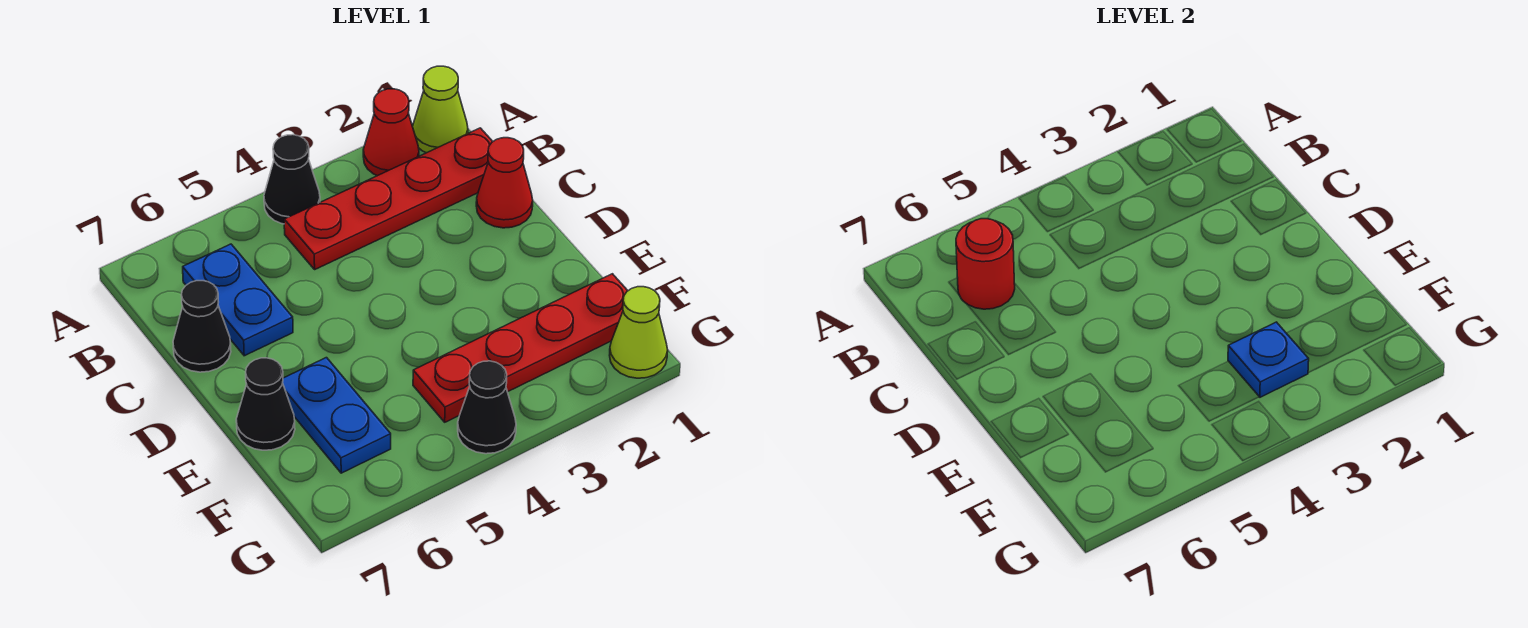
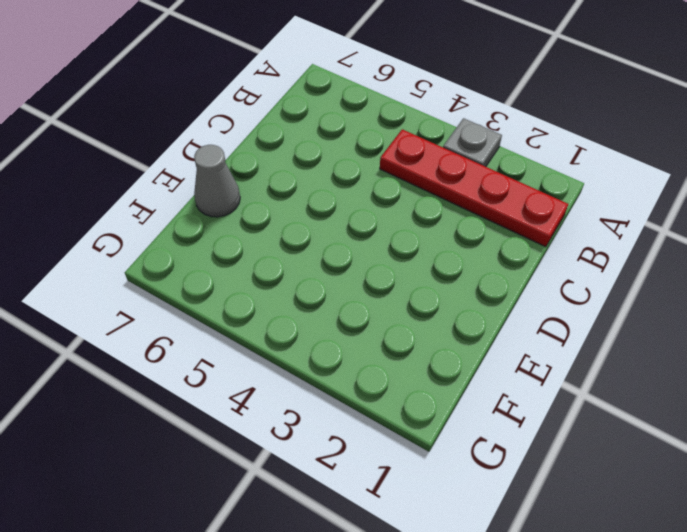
grey 1x1 plate [443,118,502,167] -> none
grey 1x1 cone [194,145,240,217] -> black 1x1 cone [236,358,295,450]
none -> lime 1x1 cone [413,66,468,153]
none -> red 1x1 cone [363,89,419,176]
none -> black 1x1 cone [264,135,320,224]

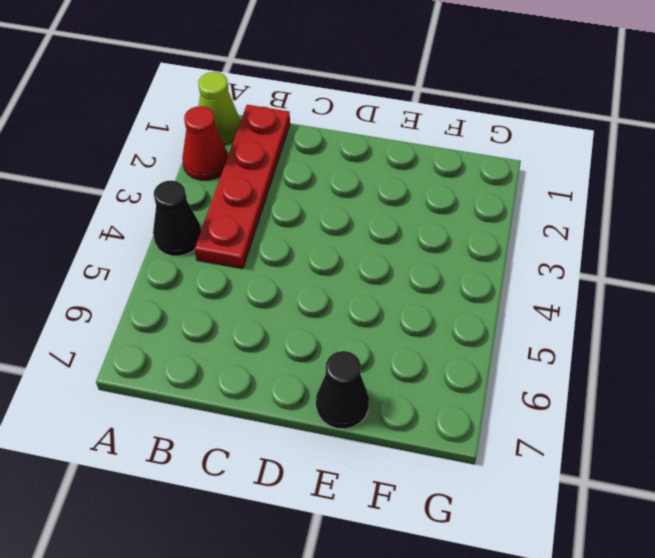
none -> blue 1x2 plate [183,244,293,356]
none -> red 1x1 cone [476,138,533,228]
none -> black 1x1 cone [173,281,231,372]

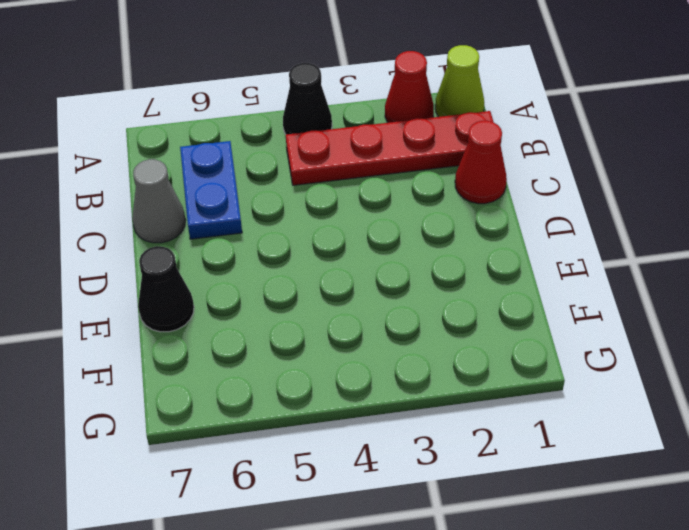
grey 1x1 cone [132,159,186,243] -> black 1x1 cone [173,281,231,372]
none -> blue 1x2 plate [283,358,391,473]
none -> red 1x4 plate [413,274,628,422]
none -> lime 1x1 cone [610,287,668,378]

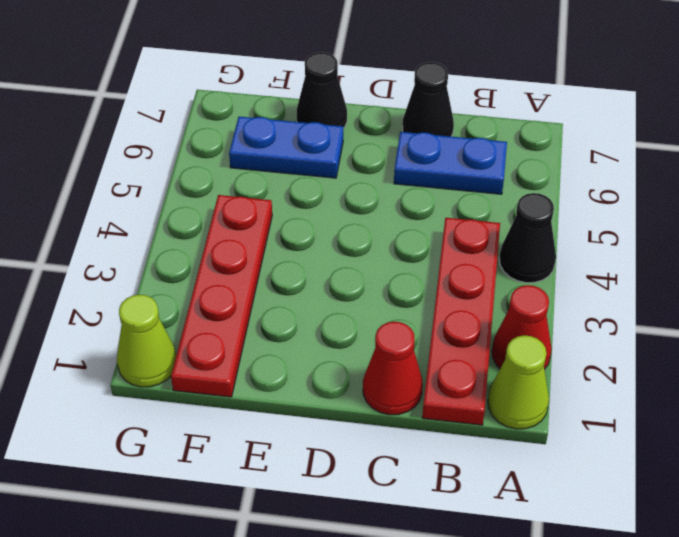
none -> black 1x1 cone [458,361,516,454]
none -> red 1x1 round brick [956,219,1015,309]
none -> blue 1x1 plate [1228,322,1309,397]

